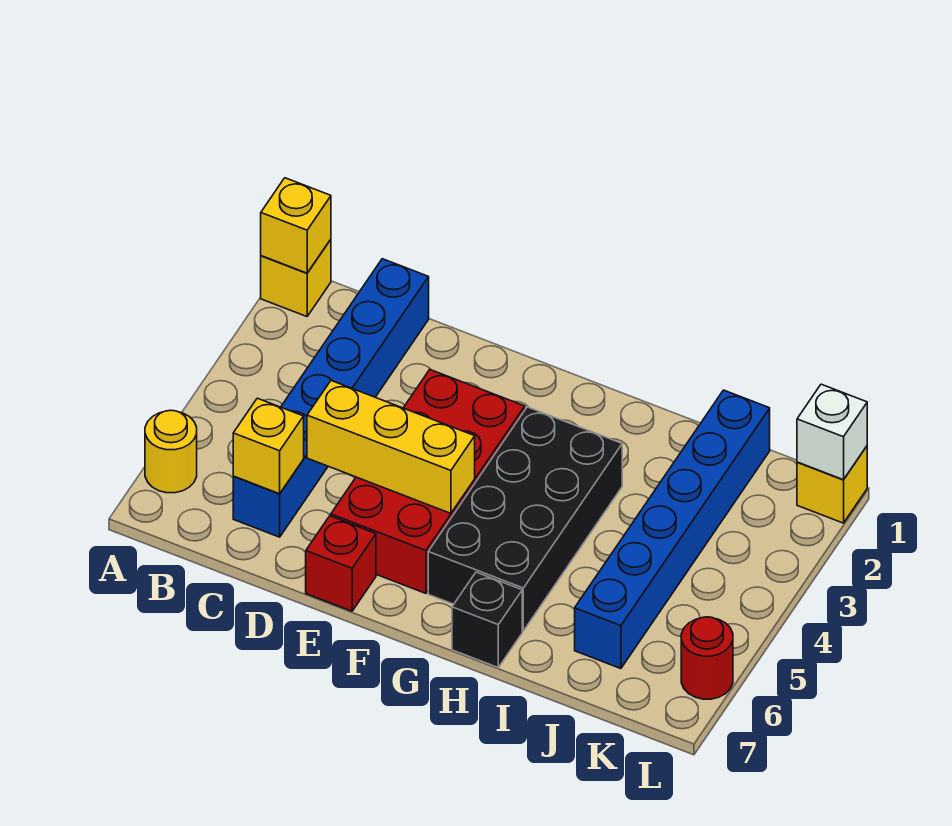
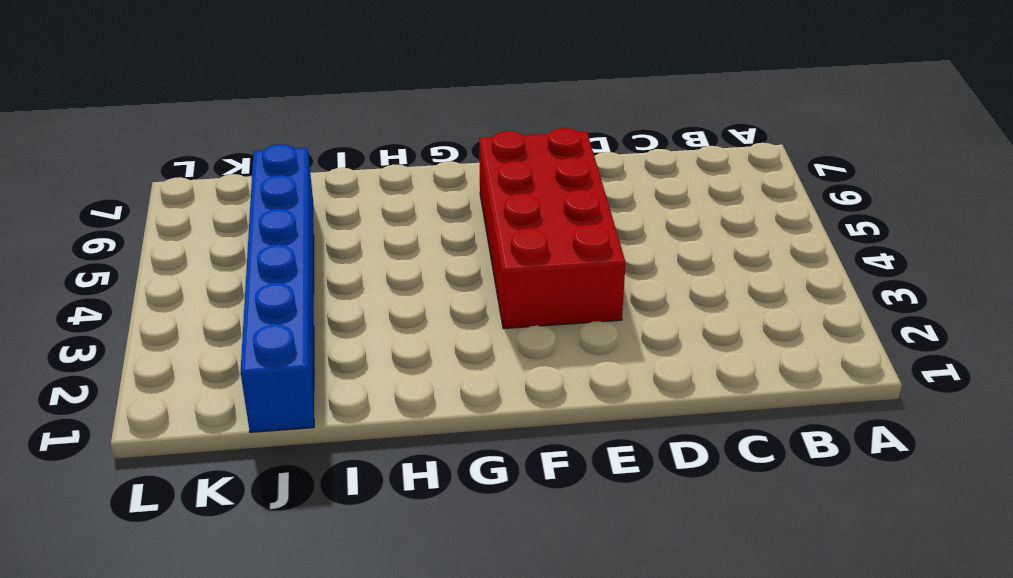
none -> yellow 1x1 brick [261,239,331,317]
none -> yellow 1x1 round brick [145,410,197,493]
none -> blue 1x6 brick [233,259,429,537]

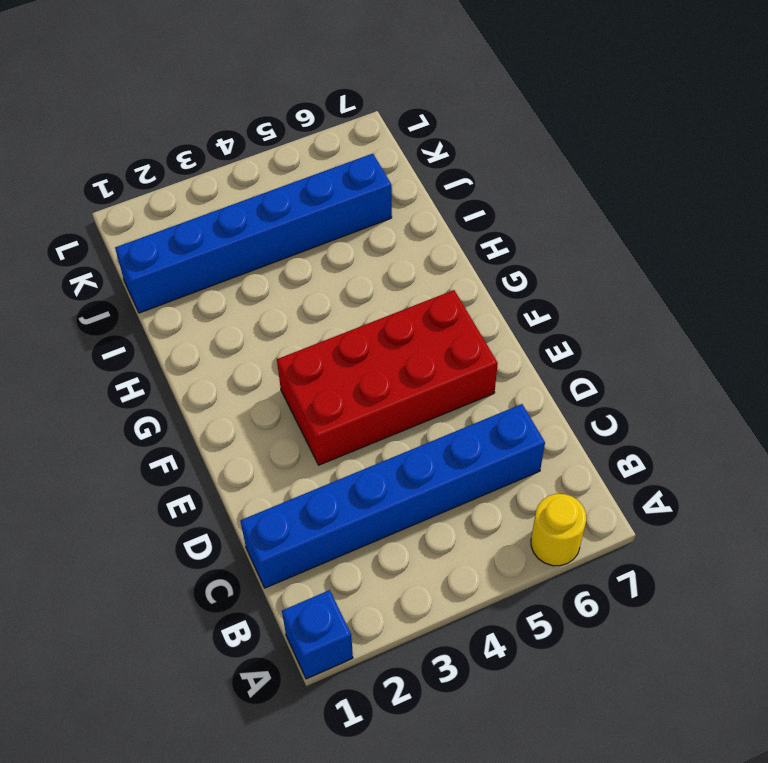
blue 1x1 brick [282,590,353,679] -> yellow 1x1 brick [261,239,331,317]
none -> red 1x1 brick [306,516,376,611]
none -> black 2x4 brick [428,407,622,631]
none -> black 1x1 brick [452,572,522,667]

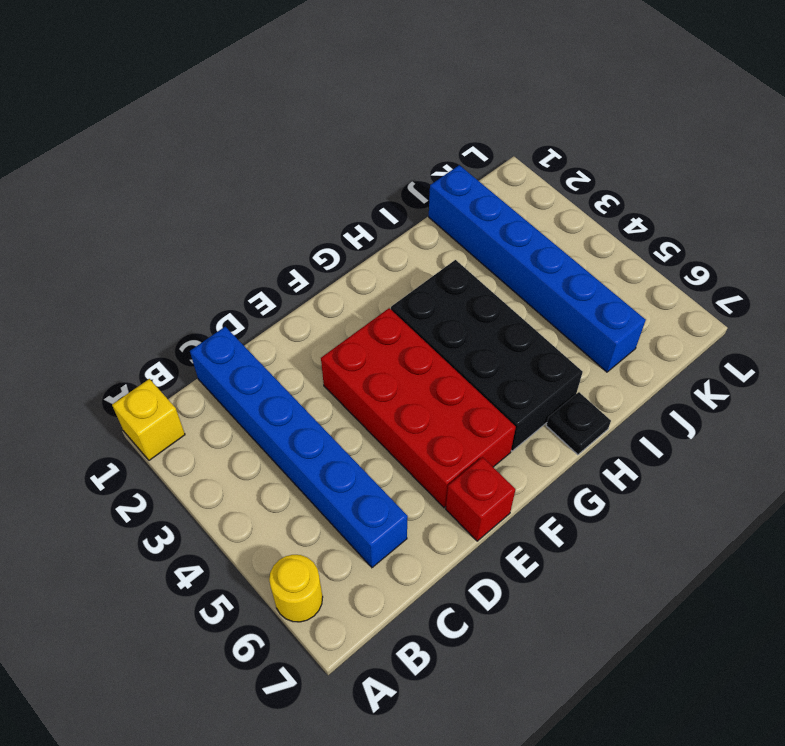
black 1x1 plate [546,392,611,455] -> black 1x1 brick [452,572,522,667]
none -> yellow 1x1 brick [797,446,867,523]
none -> red 1x1 round brick [681,617,733,699]
none -> yellow 1x1 brick [261,178,331,273]

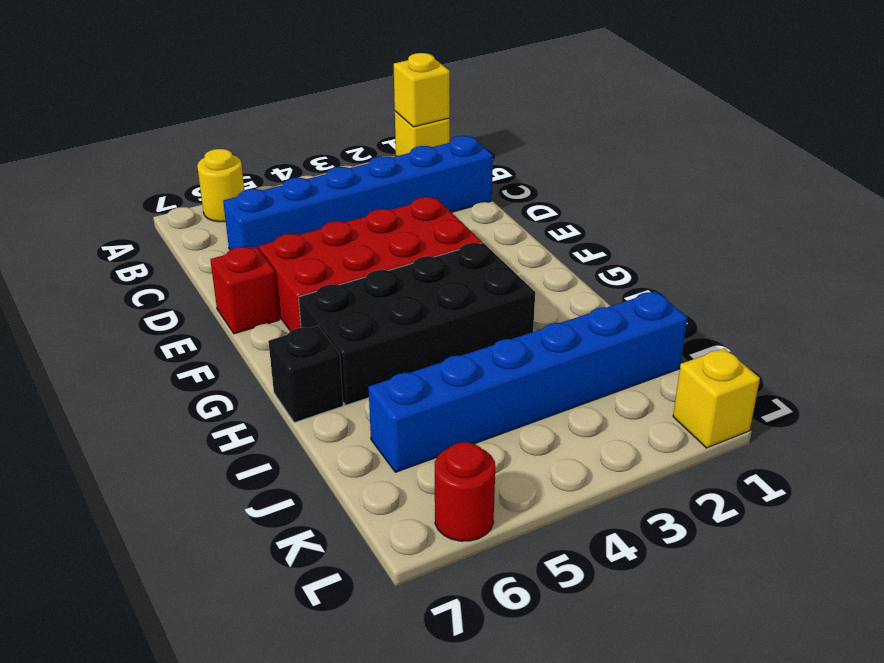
none -> yellow 1x1 brick [233,398,304,494]
none -> yellow 1x3 brick [307,381,475,513]
none -> white 1x1 brick [797,384,867,480]

